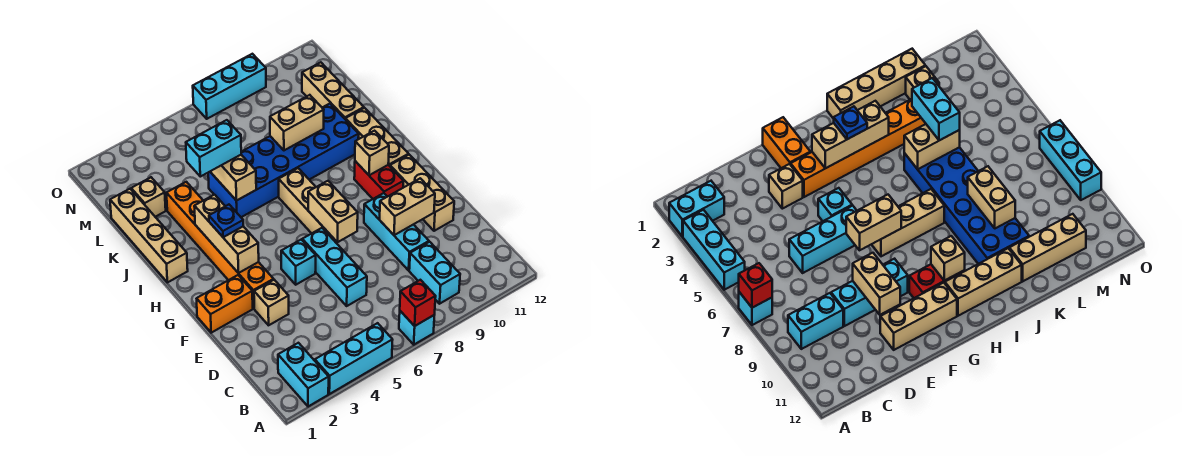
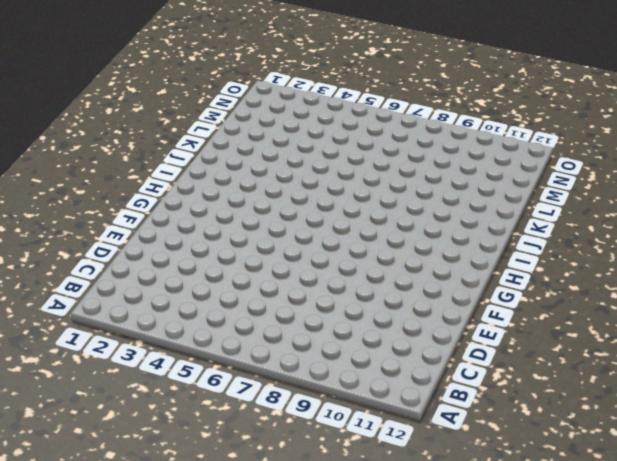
none -> cyan 1x2 brick [278,343,329,407]
none -> cyan 1x3 brick [315,323,393,394]
none -> cyan 1x1 brick [399,311,434,345]

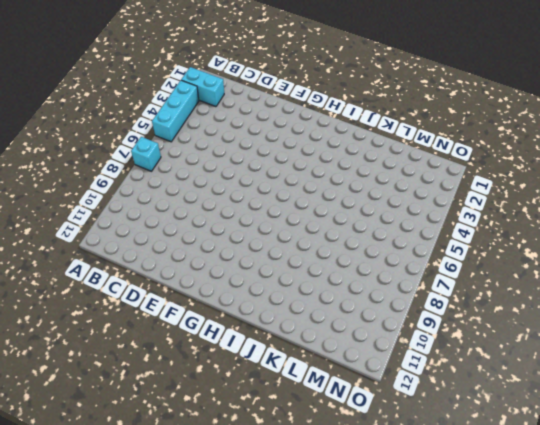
none -> cyan 1x2 brick [409,242,460,304]
none -> cyan 1x3 brick [302,228,367,306]
none -> cyan 1x3 brick [364,193,429,270]

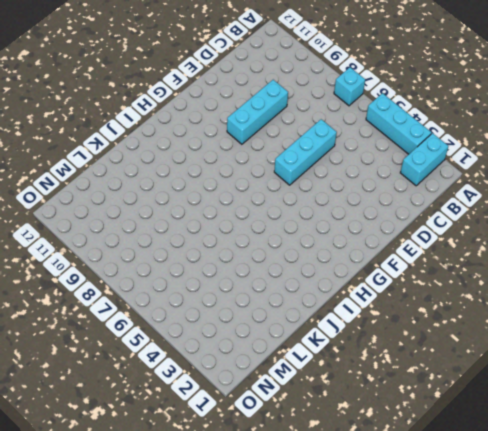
none -> cyan 1x2 brick [409,242,460,304]
none -> tan 1x1 brick [254,280,289,325]
none -> tan 1x3 brick [390,155,454,231]

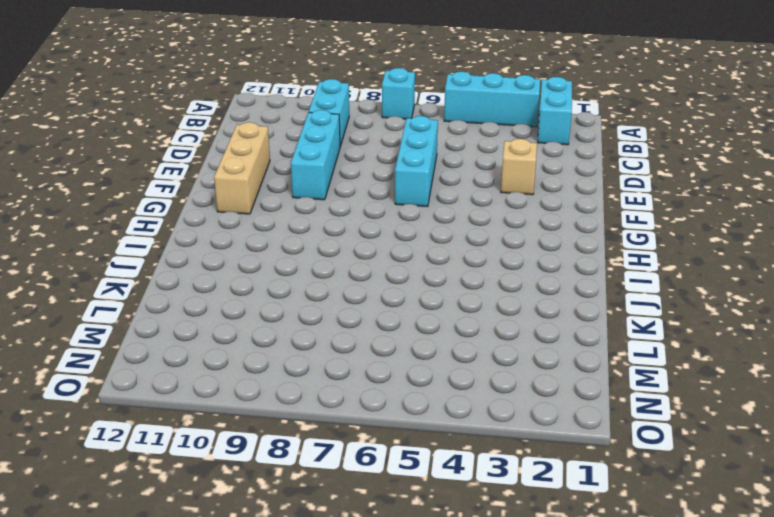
none -> orange 1x2 brick [197,275,253,333]
none -> orange 1x6 brick [166,182,274,308]
none -> cyan 1x1 brick [281,240,316,285]

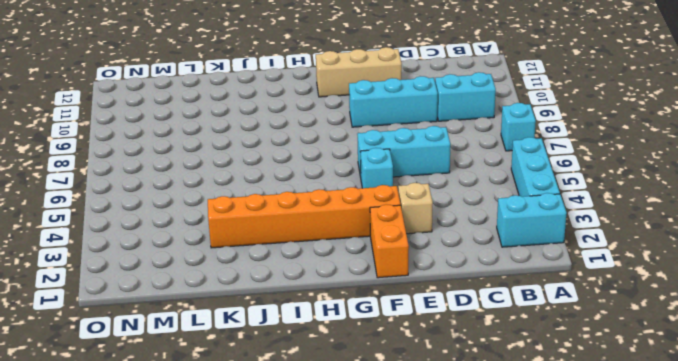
none -> tan 1x3 brick [279,168,334,239]
none -> red 1x2 brick [354,161,403,199]
none -> tan 1x3 brick [345,108,409,166]

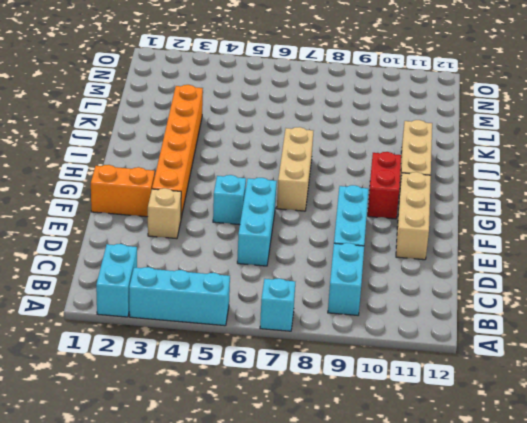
none -> tan 1x4 brick [110,189,188,282]
none -> blue 2x6 brick [208,104,359,217]
none -> tan 1x3 brick [302,62,364,119]

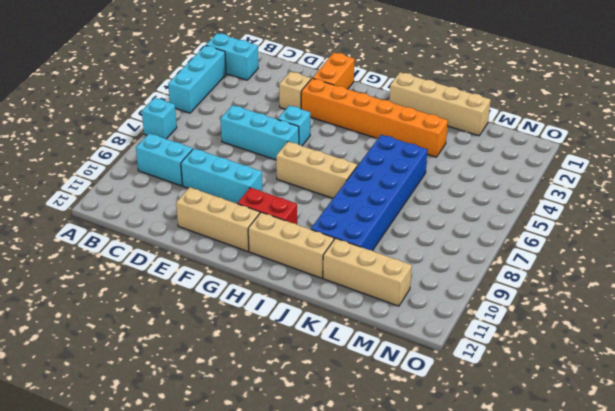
none -> tan 1x1 brick [131,177,166,217]
none -> cyan 1x3 brick [193,54,266,119]
none -> red 1x1 brick [400,280,436,326]

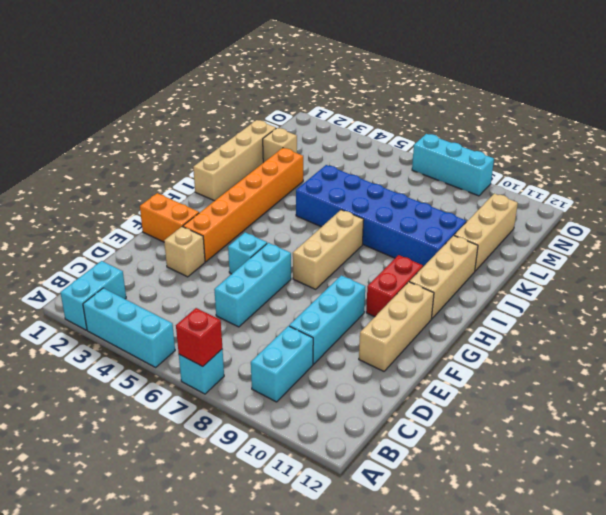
none -> tan 1x2 brick [380,178,435,235]
none -> tan 1x2 brick [308,181,358,242]
none -> tan 1x3 brick [194,195,259,273]

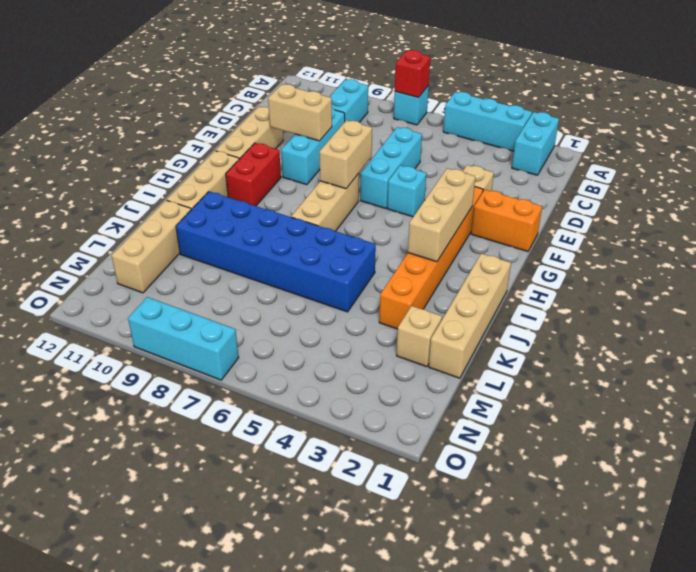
none -> tan 1x1 brick [355,131,389,175]
none -> tan 1x2 brick [210,155,256,201]
none -> tan 1x2 brick [270,95,324,150]

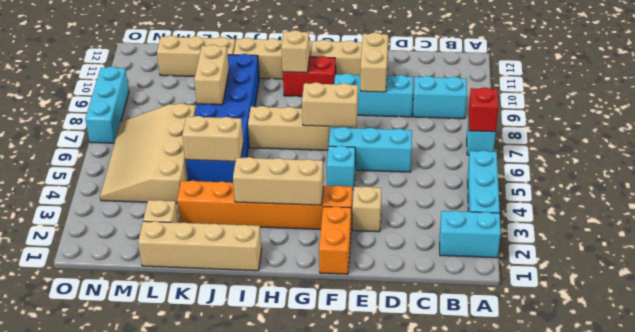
tan 3x4 slope [100,103,196,203] -> none
none -> blue 1x1 plate [209,205,243,237]
none -> cyan 1x2 brick [186,120,241,177]

